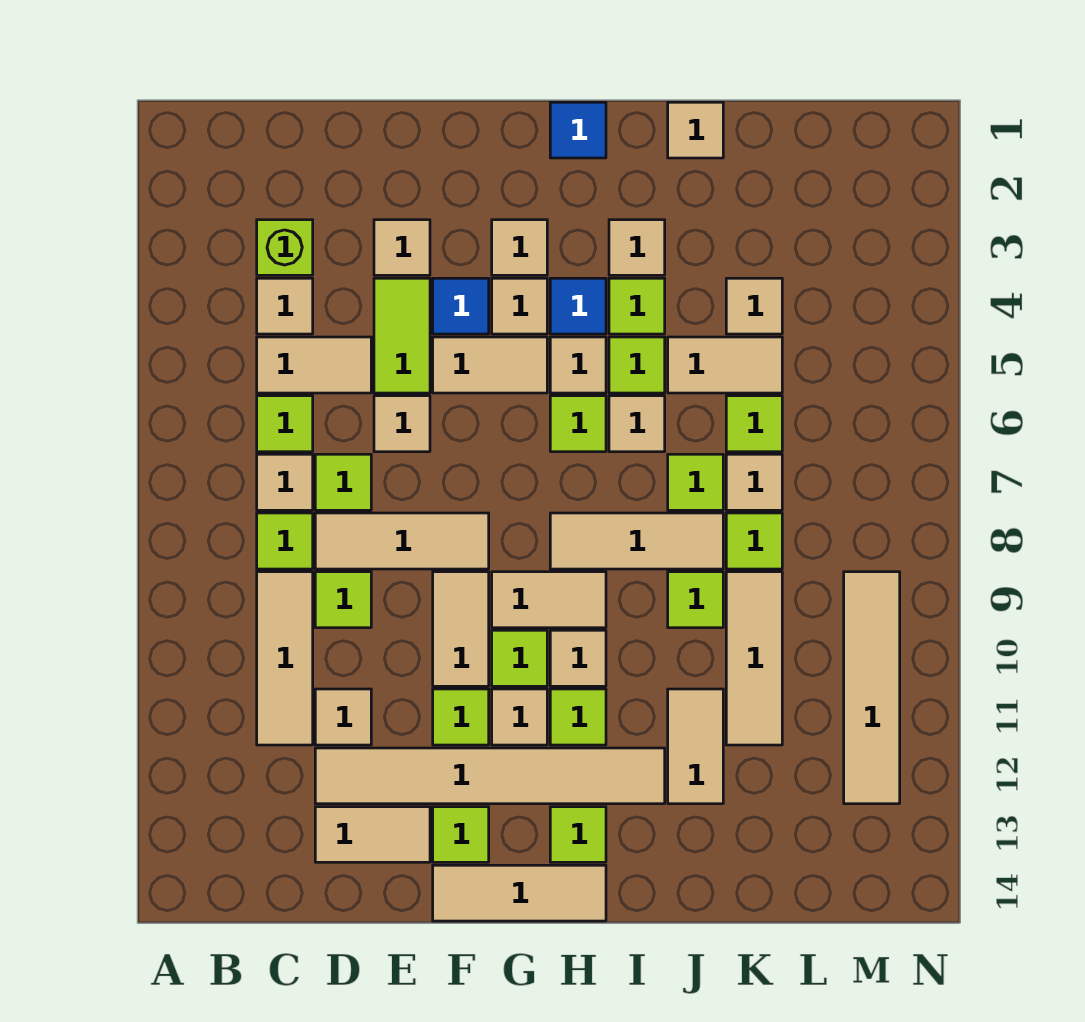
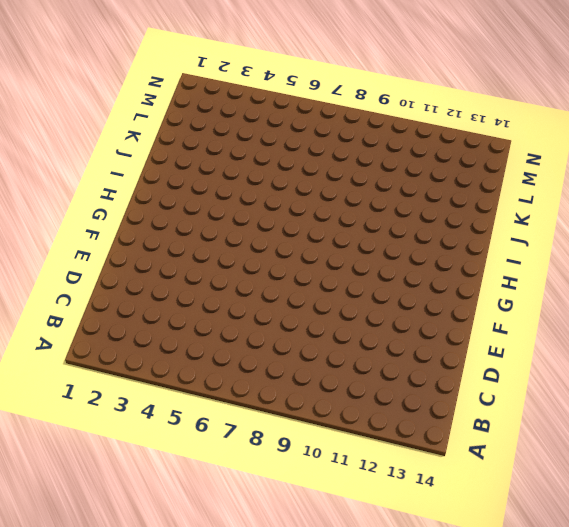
none -> lime 1x1 brick [257,220,313,275]
none -> tan 1x1 tile [257,278,313,334]
none -> tan 1x2 tile [257,337,371,393]
none -> lime 1x1 tile [257,396,313,452]

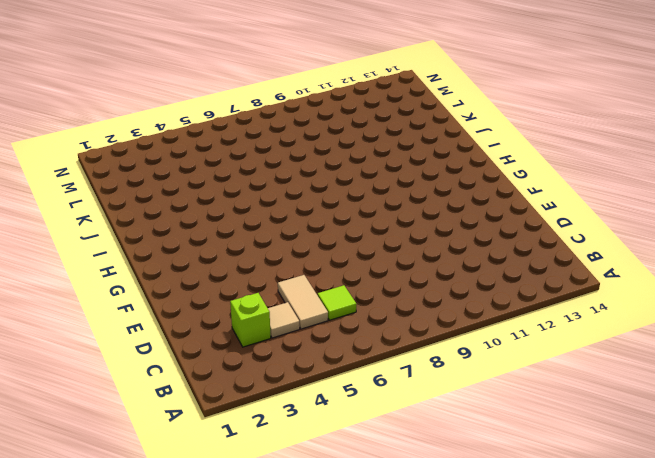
none -> tan 1x1 tile [257,454,313,510]
none -> lime 1x1 tile [257,513,313,569]
none -> tan 1x3 tile [257,572,313,745]
none -> lime 1x1 tile [315,454,371,510]

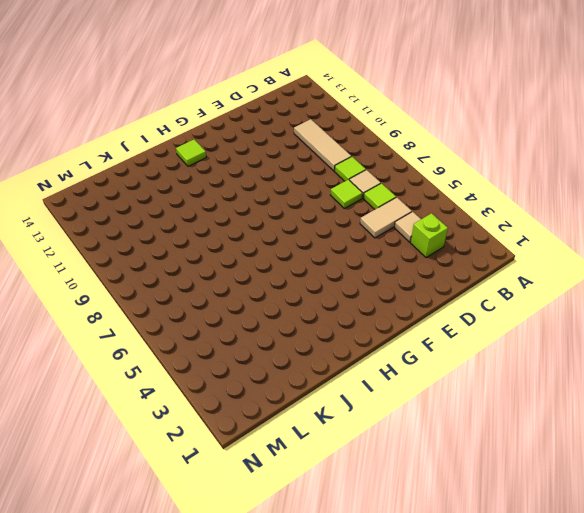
none -> tan 1x3 tile [315,513,489,569]
none -> lime 1x1 tile [315,572,371,628]
none -> tan 1x1 tile [315,689,371,745]
none -> tan 1x6 tile [315,748,665,804]

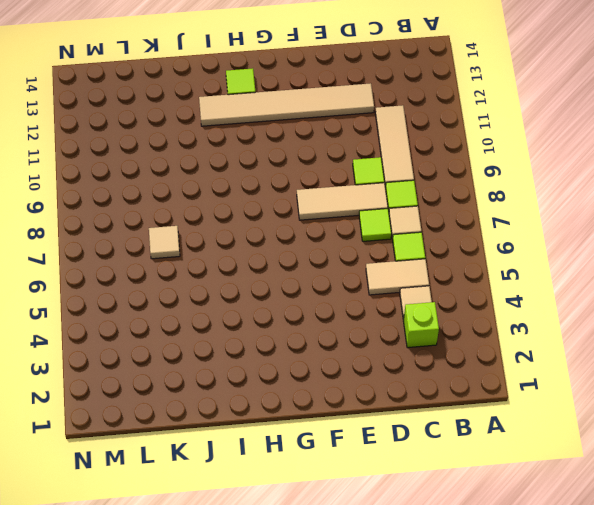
none -> tan 1x1 tile [315,689,371,745]
none -> tan 1x2 tile [315,807,430,862]
none -> tan 1x1 tile [374,220,430,275]
none -> lime 1x2 tile [374,278,430,393]

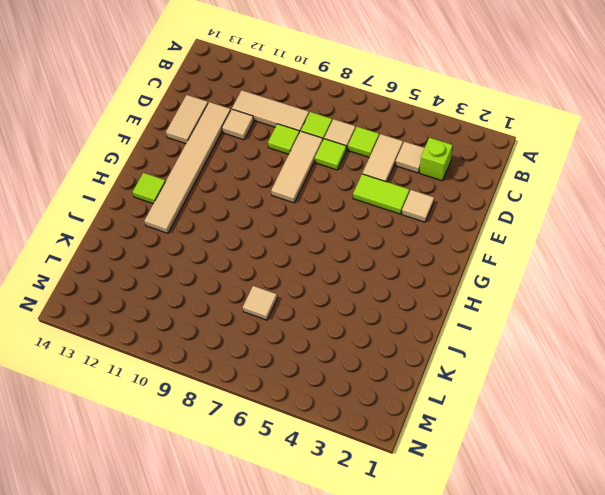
none -> tan 1x1 tile [374,396,430,452]
none -> blue 1x1 tile [433,278,489,334]
none -> tan 1x2 tile [433,337,547,393]
none -> tan 1x2 tile [433,572,489,686]

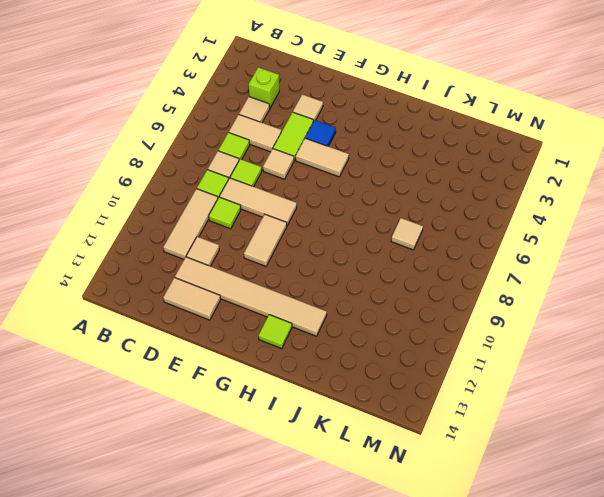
none -> lime 1x1 tile [433,689,489,745]
none -> lime 1x1 tile [433,807,489,862]
none -> tan 1x3 tile [433,865,606,921]
none -> tan 1x1 tile [492,220,547,275]

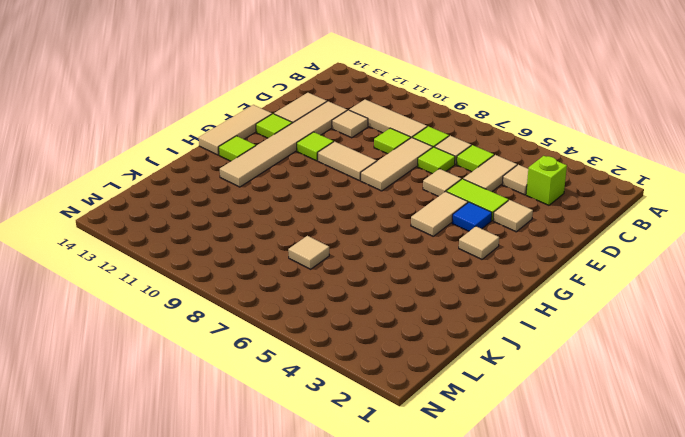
none -> tan 1x1 tile [492,278,547,334]
none -> tan 1x2 tile [492,572,606,628]
none -> lime 1x1 tile [492,630,547,686]
none -> tan 1x1 tile [492,689,547,745]

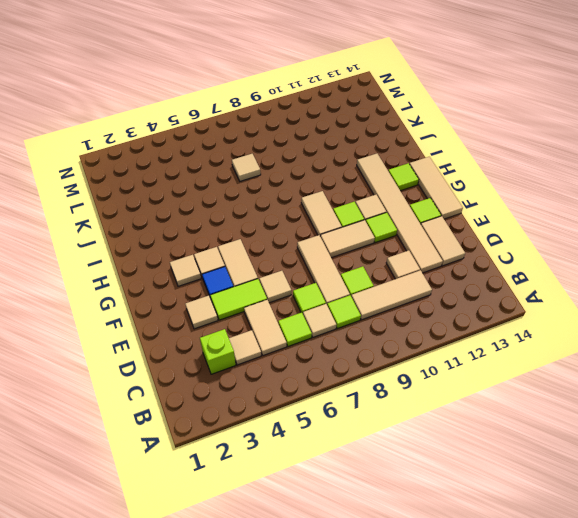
none -> blue 1x1 tile [550,102,606,158]
none -> blue 1x1 tile [550,278,606,334]
none -> tan 1x1 tile [550,337,606,393]
none -> lime 1x1 tile [550,396,606,452]

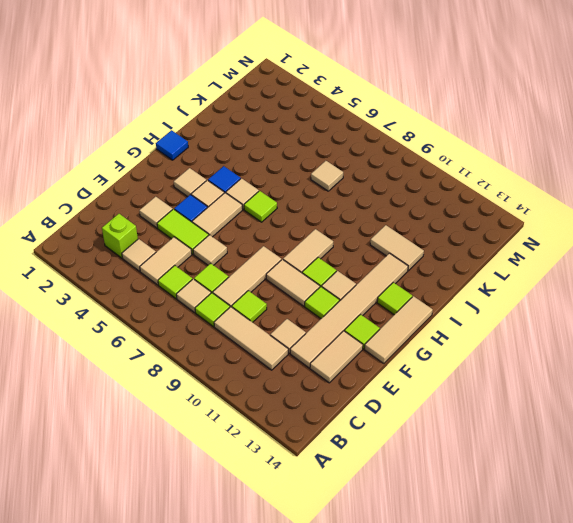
none -> tan 1x3 tile [550,513,723,569]
none -> tan 1x1 tile [550,630,606,686]
none -> lime 1x1 tile [550,689,606,745]
none -> tan 1x1 tile [609,220,665,275]

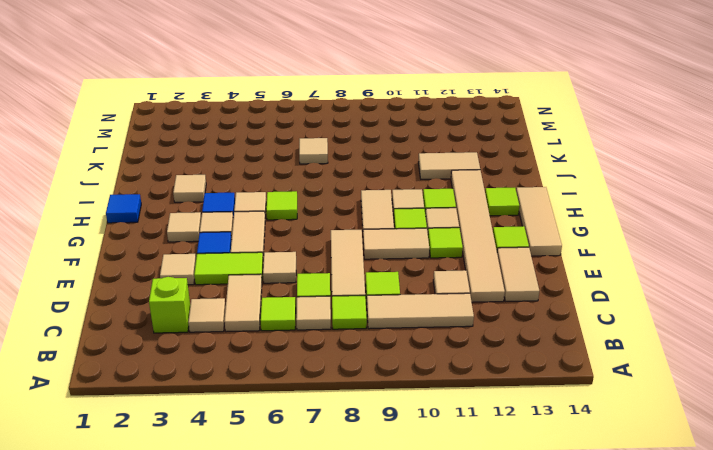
none -> tan 1x3 tile [550,513,723,569]
none -> lime 1x1 tile [609,278,665,334]
none -> lime 1x1 tile [609,337,665,393]
none -> tan 1x1 tile [609,396,665,452]

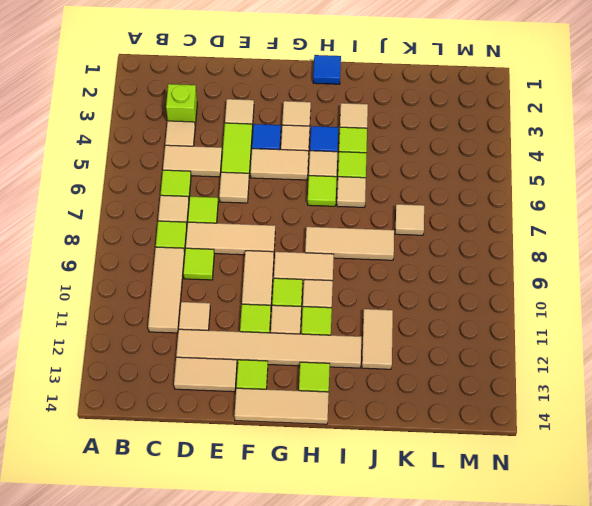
none -> tan 1x1 tile [668,102,723,158]
none -> tan 1x2 tile [668,337,782,393]
none -> lime 1x1 tile [668,454,723,510]
none -> lime 1x1 tile [668,572,723,628]

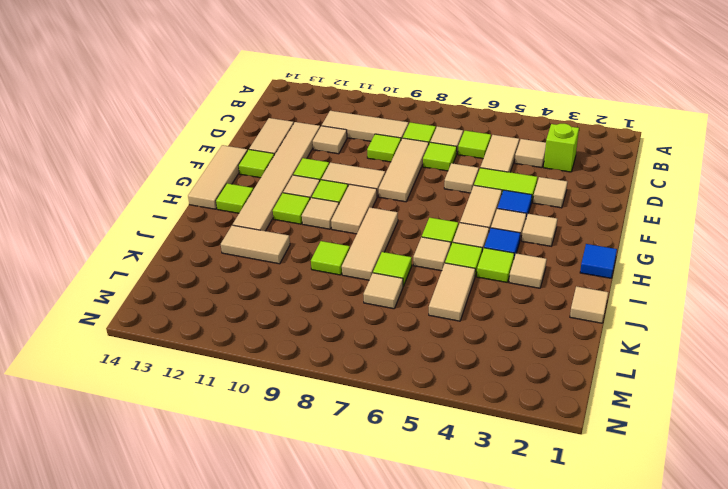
none -> tan 1x1 tile [726,278,782,334]
none -> lime 1x1 tile [726,396,782,452]
none -> lime 1x1 tile [726,513,782,569]
none -> tan 1x3 tile [726,572,782,745]

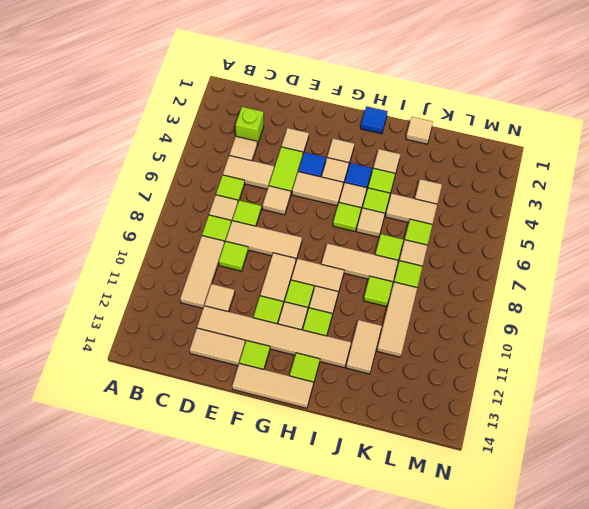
none -> tan 1x4 tile [844,572,900,804]

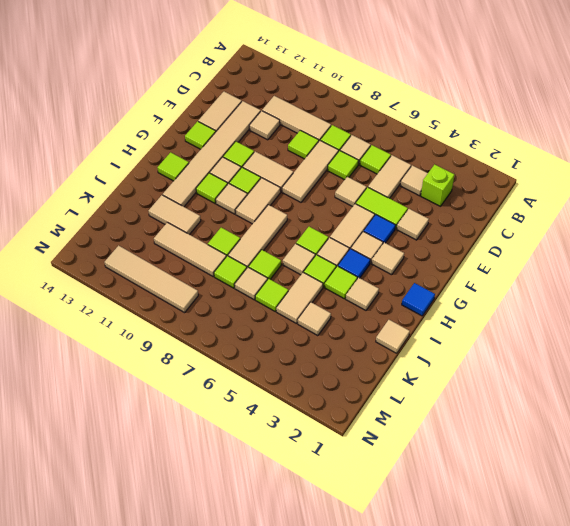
none -> tan 1x3 tile [433,865,606,921]

